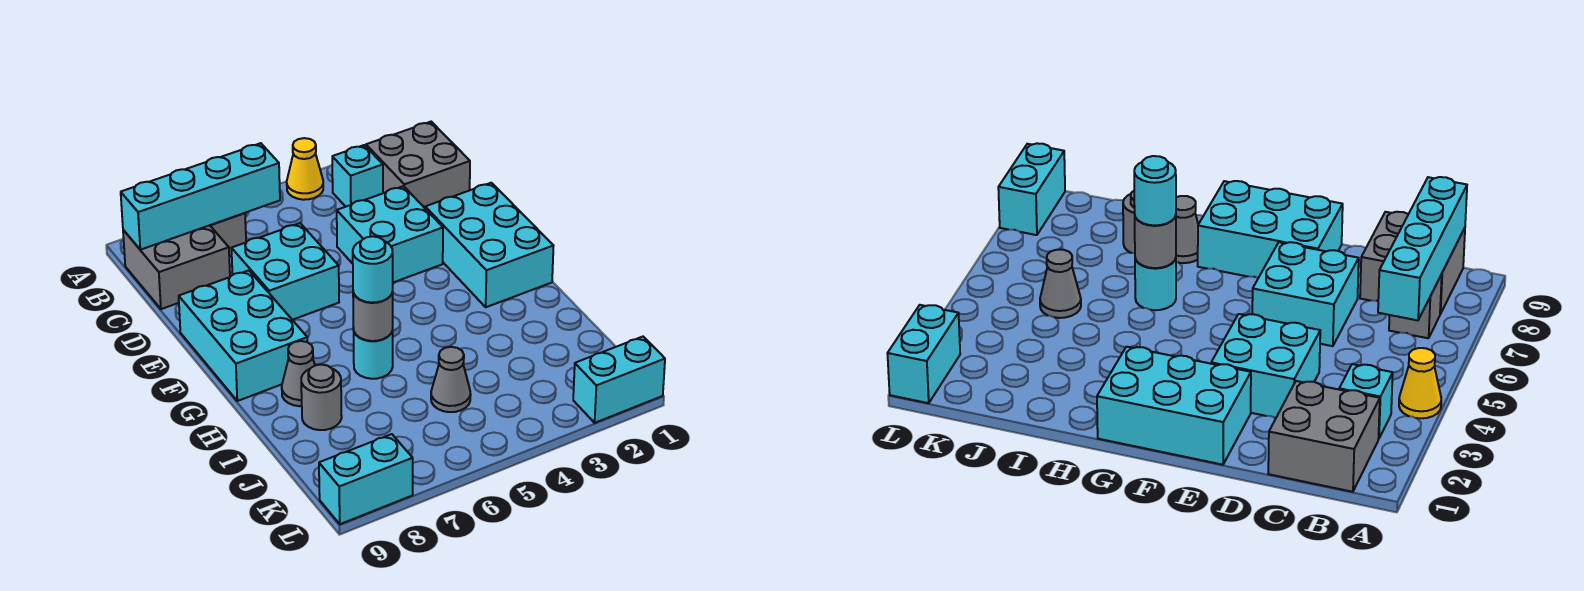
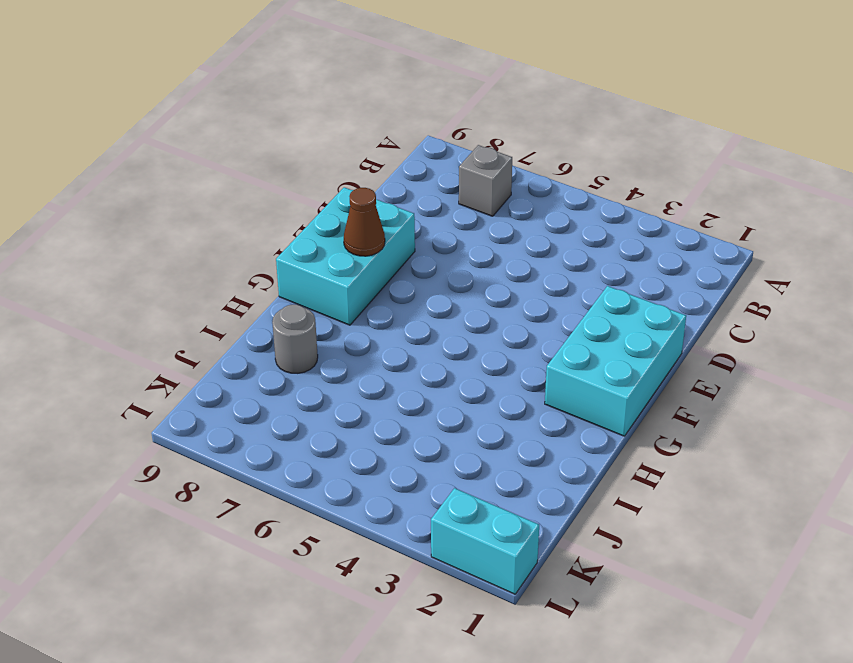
brown 1x1 cone [344,188,385,256] -> none
none -> yellow 1x1 cone [287,138,323,200]
none -> grey 2x2 brick [366,122,470,208]
none -> cyan 1x1 brick [332,145,383,207]

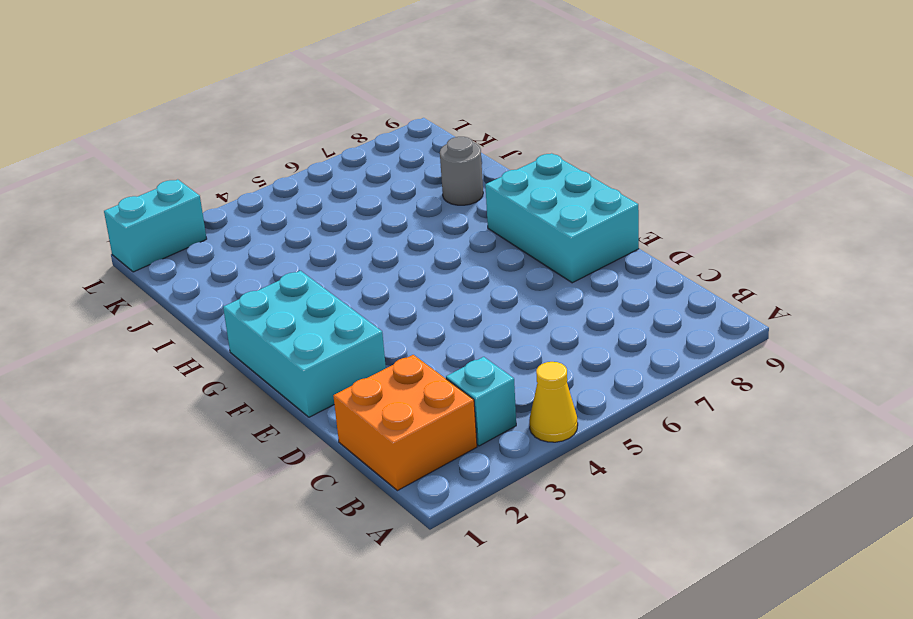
orange 2x2 brick [333,355,477,491] -> grey 2x2 brick [366,122,470,208]
none -> grey 1x1 brick [210,213,246,256]
none -> grey 2x2 brick [123,225,230,309]
none -> cyan 2x2 brick [337,186,443,282]

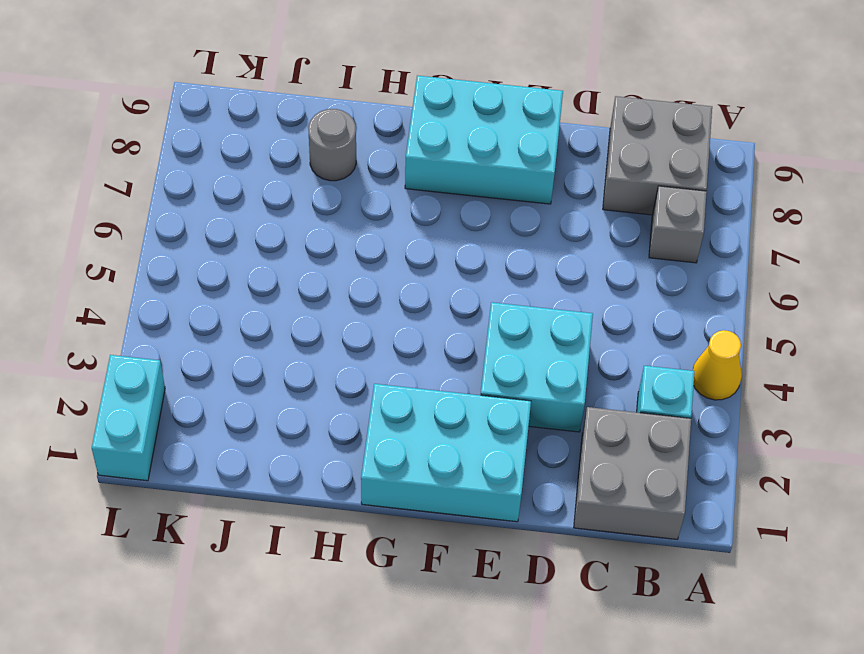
none -> cyan 2x2 brick [231,223,339,320]
none -> cyan 1x1 round brick [353,328,393,379]
none -> grey 1x1 cone [282,341,315,406]

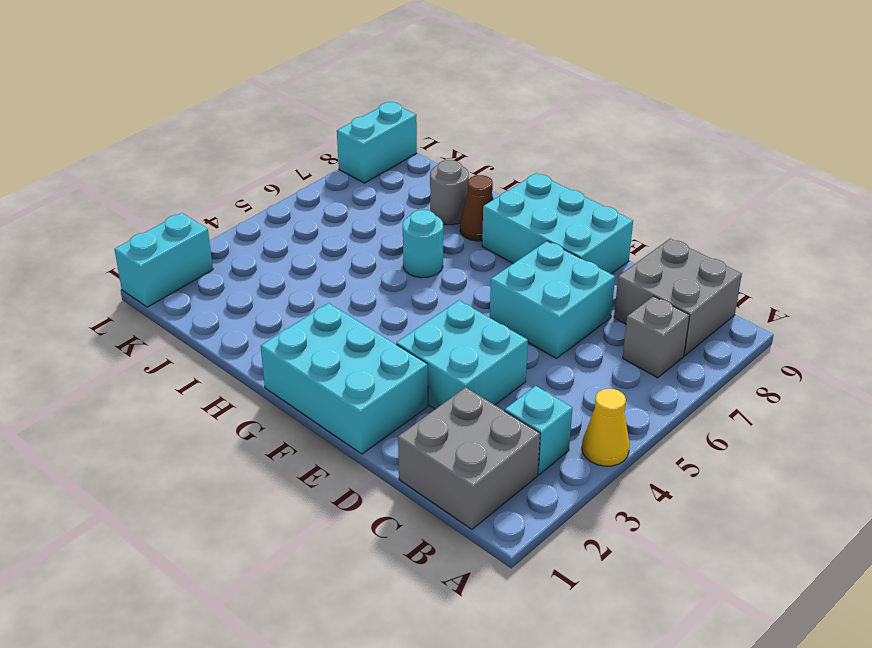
brown 1x1 cone [460,175,493,241] -> grey 1x1 cone [282,341,315,406]
none -> grey 1x1 cone [431,347,471,412]
none -> cyan 1x4 brick [121,143,280,250]
none -> grey 1x1 round brick [353,292,393,341]

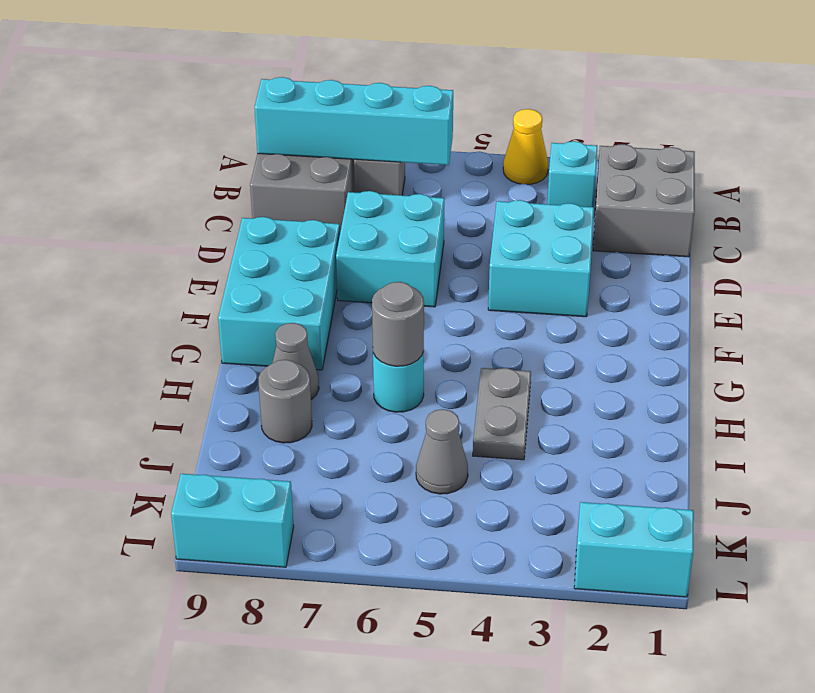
grey 1x2 plate [473,368,531,460] -> none
none -> cyan 2x3 brick [425,183,553,307]
none -> cyan 1x1 round brick [353,236,393,303]

